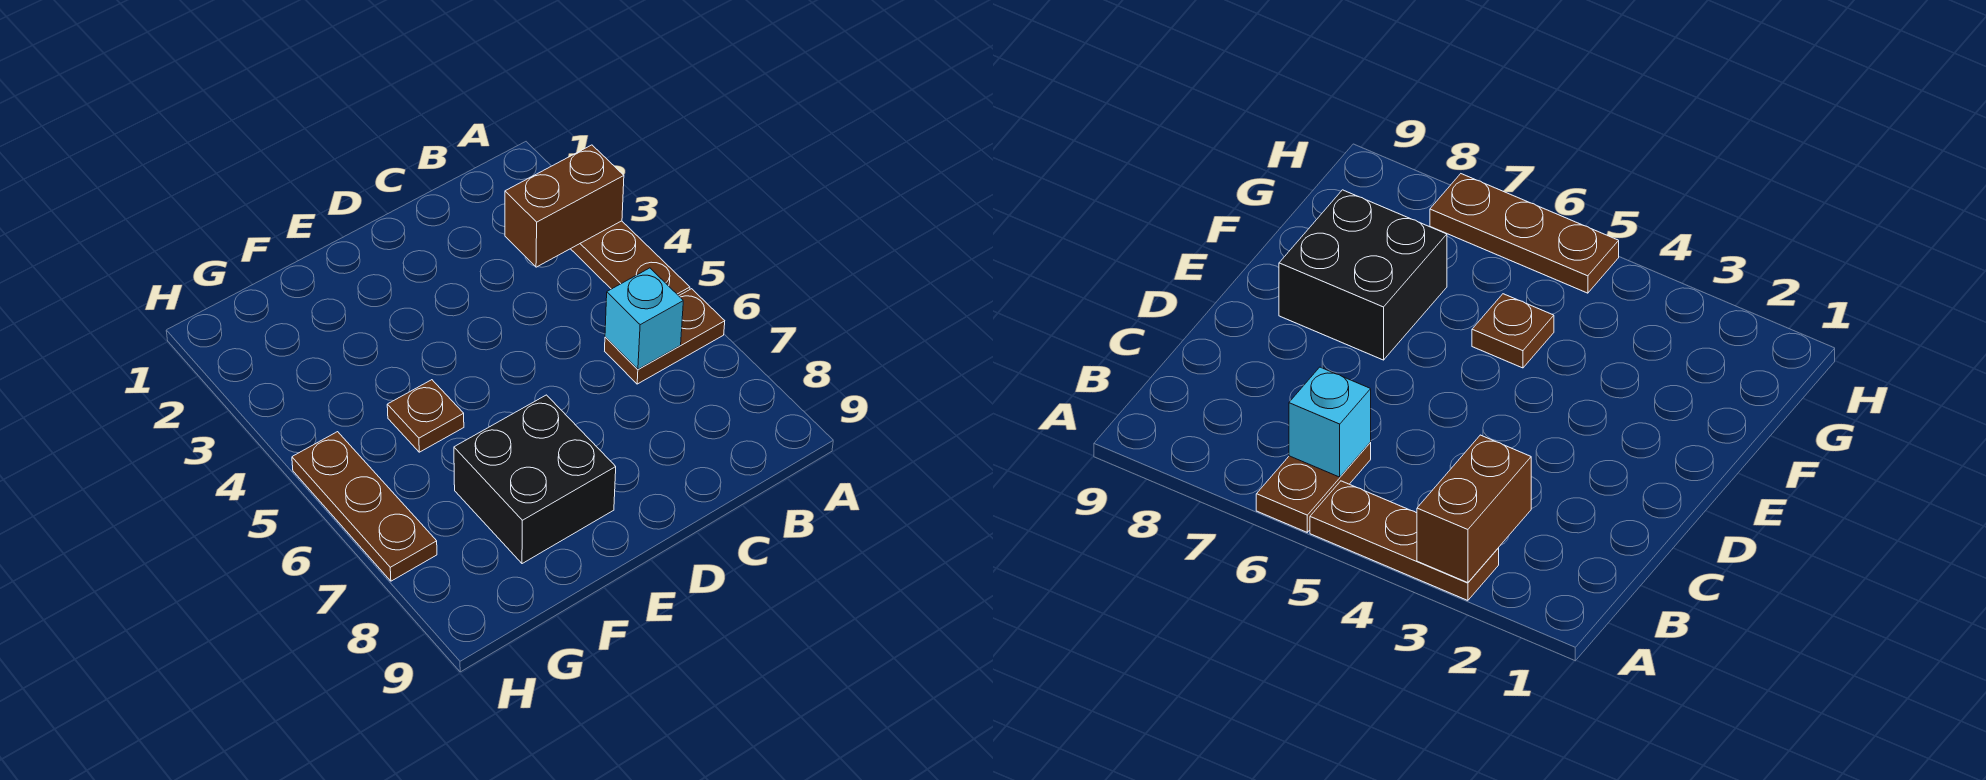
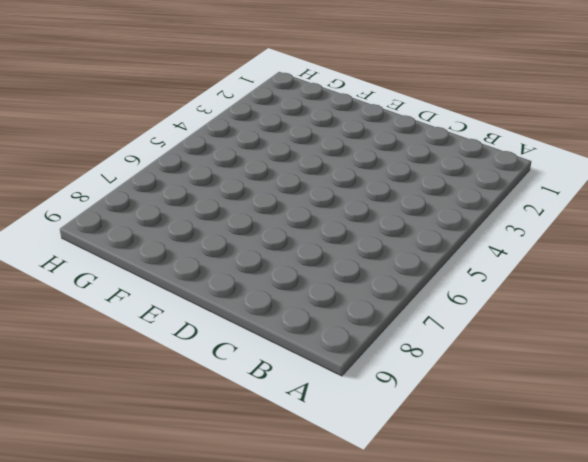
none -> brown 1x3 plate [571,221,690,296]
none -> brown 1x2 plate [605,289,725,384]

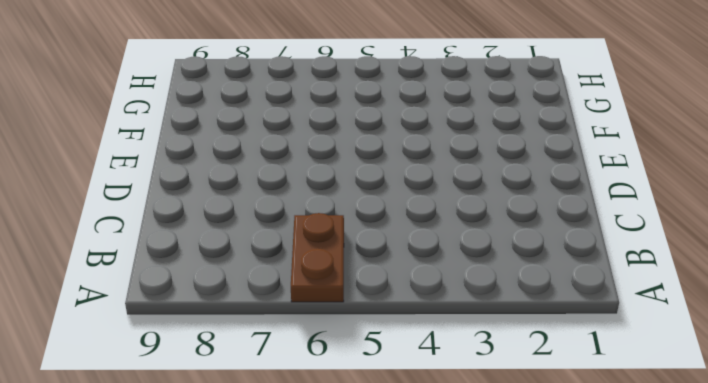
none -> brown 1x3 plate [571,221,690,296]
none -> black 2x2 brick [454,395,616,564]

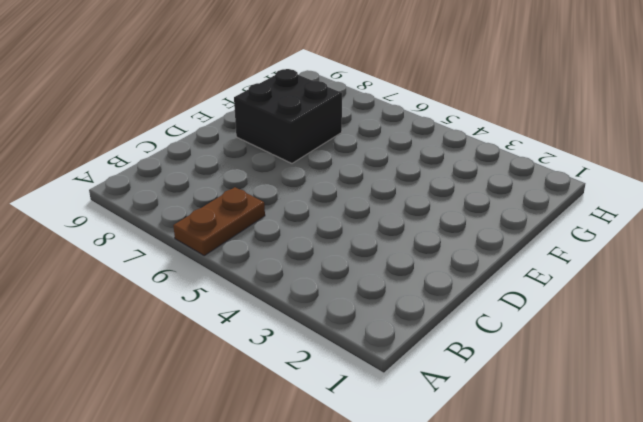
none -> brown 1x3 plate [571,221,690,296]
none -> brown 1x1 plate [387,380,464,452]

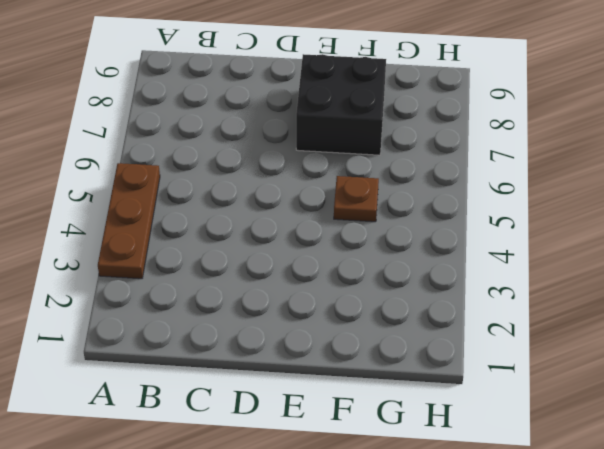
none -> brown 1x2 plate [605,289,725,384]
none -> brown 1x3 plate [292,432,437,581]

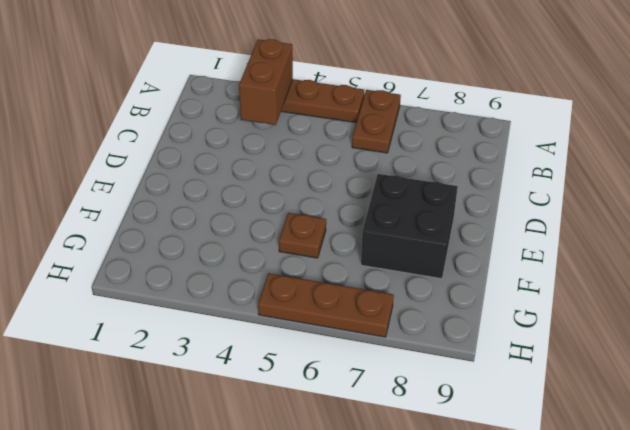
none -> cyan 1x1 brick [605,268,683,369]

